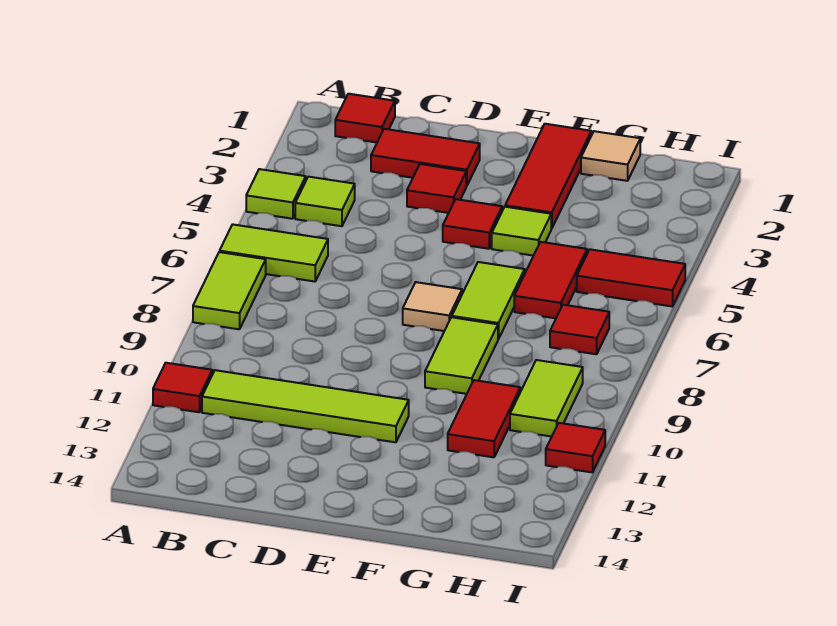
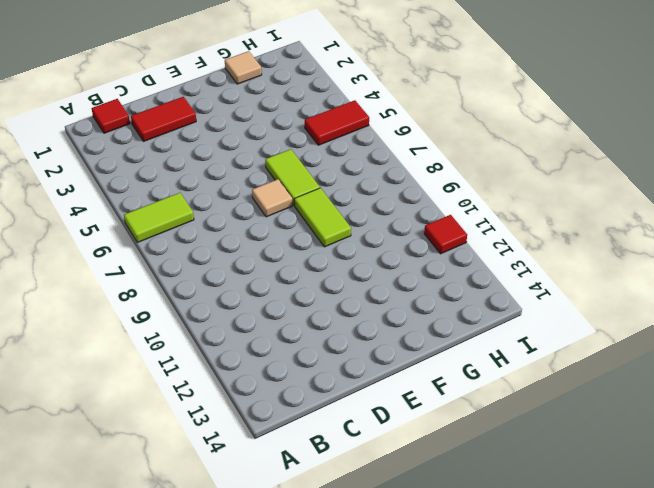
none -> lime 1x1 tile [246,169,306,219]
none -> lime 1x2 tile [193,252,266,329]
none -> red 1x1 tile [153,363,212,412]

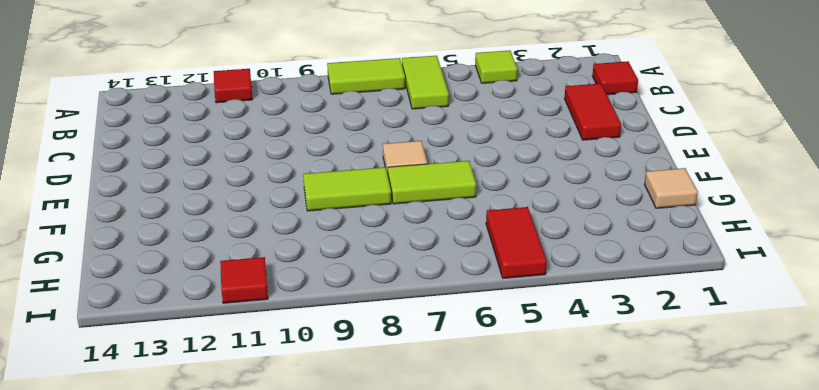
none -> lime 1x1 tile [295,177,355,226]
none -> lime 1x4 tile [202,370,409,442]
none -> red 1x1 tile [407,164,466,213]

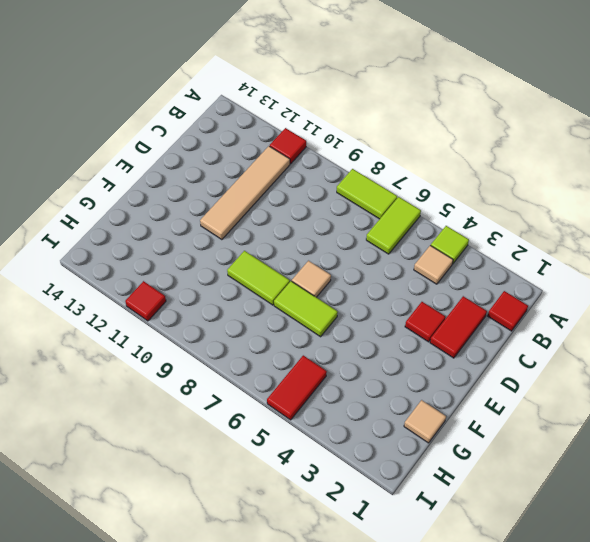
tan 1x1 tile [414,245,453,284] -> lime 1x1 tile [295,177,355,226]
tan 1x4 tile [200,146,290,240] -> lime 1x4 tile [202,370,409,442]
none -> red 1x1 tile [443,199,502,249]
none -> red 1x3 tile [505,124,591,229]
none -> lime 1x1 tile [492,207,551,256]

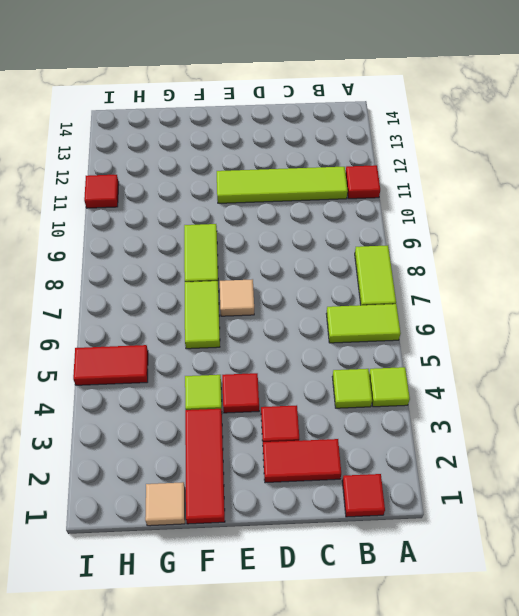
none -> red 1x2 tile [514,242,587,318]
none -> red 1x2 tile [448,380,520,457]
none -> red 1x1 tile [550,305,609,354]

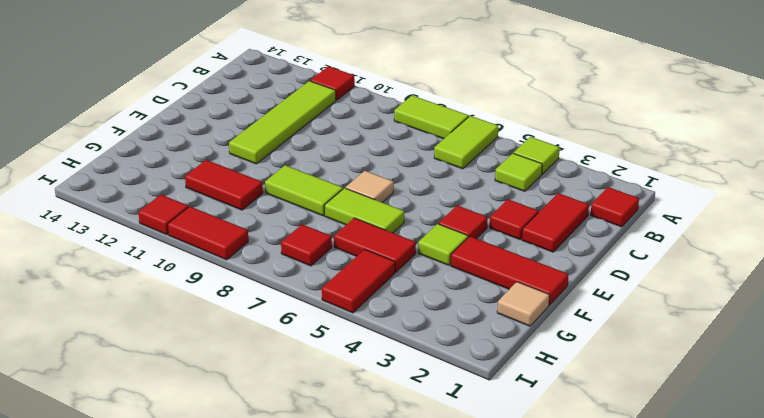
red 1x2 tile [168,207,248,260] -> none
none -> lime 1x2 tile [510,360,583,437]

